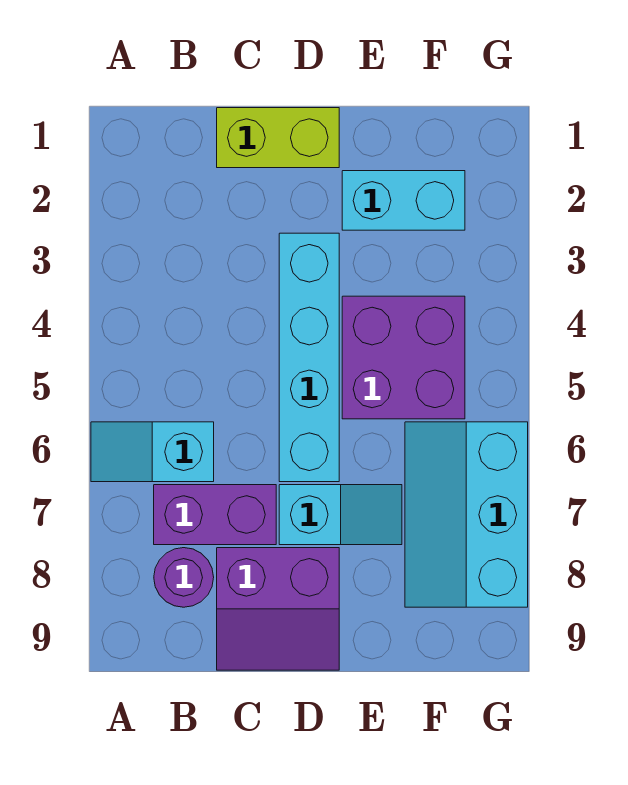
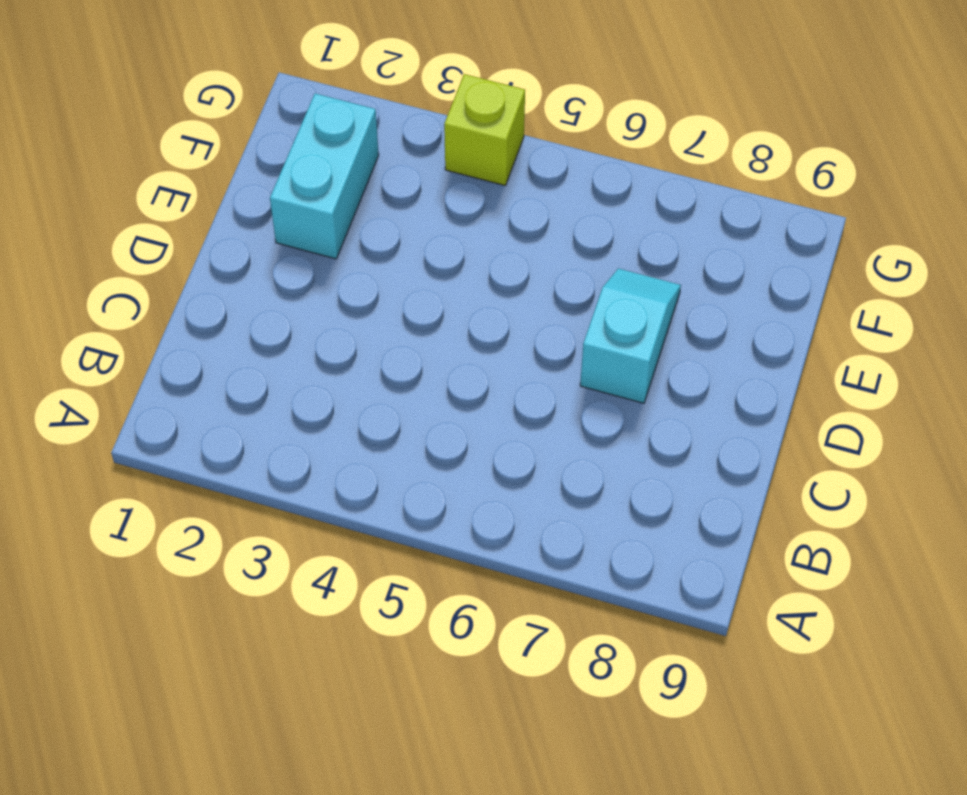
lime 1x1 brick [444,74,525,185] -> none
none -> cyan 1x2 slope [91,422,214,482]
none -> purple 1x2 brick [154,485,276,545]

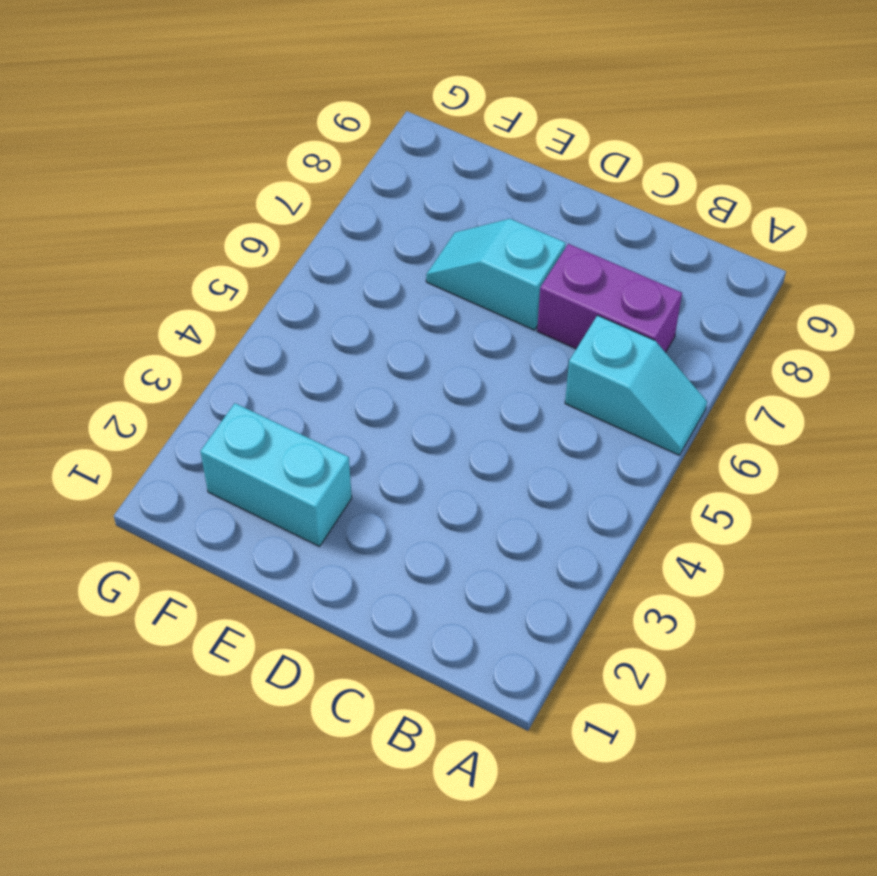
none -> purple 1x1 round brick [154,548,214,607]
none -> lime 1x2 brick [217,108,339,168]

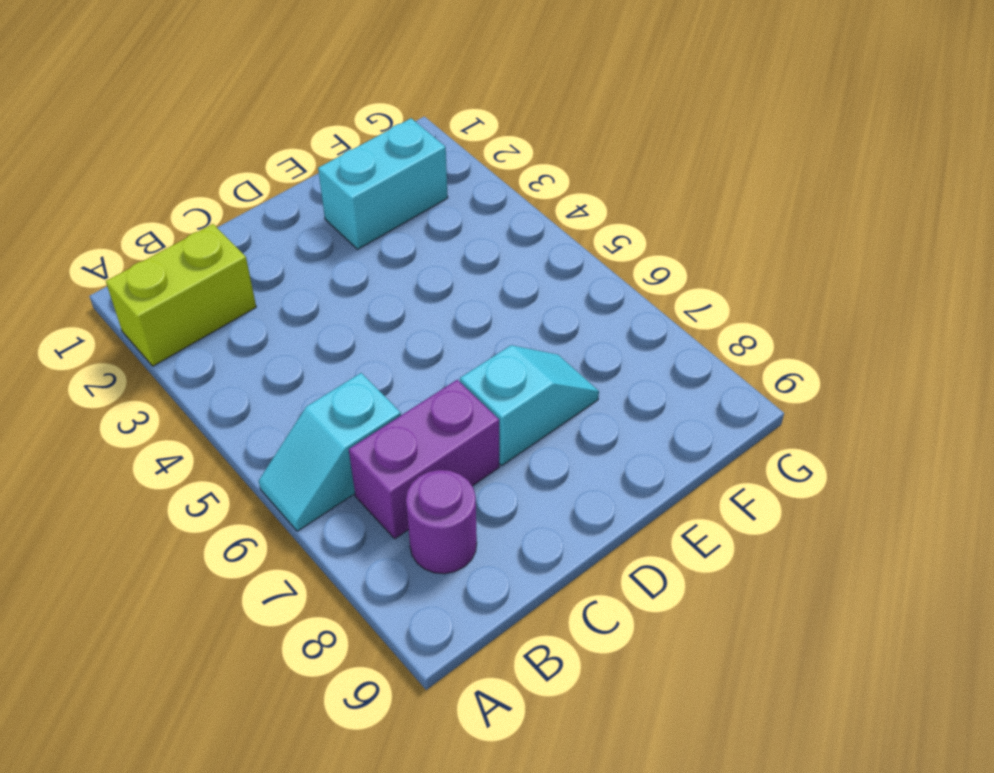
lime 1x2 brick [106,224,256,366] -> lime 1x2 brick moved to [217,108,339,168]
none -> purple 2x2 slope [217,548,339,670]
none -> cyan 1x4 brick [279,233,339,482]

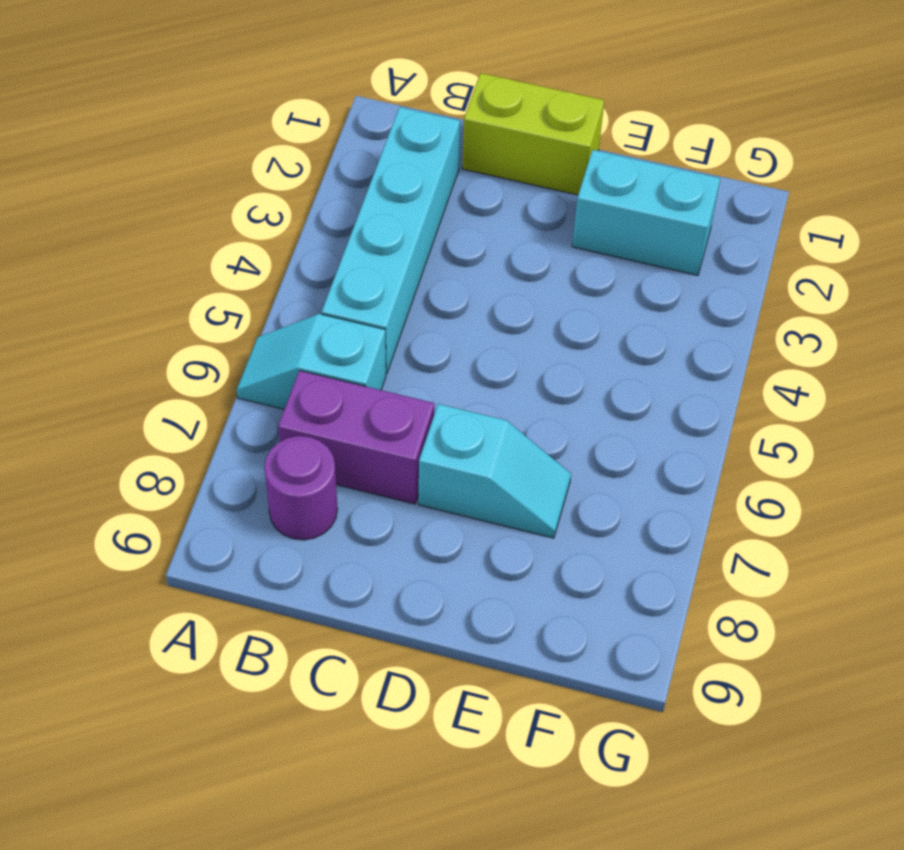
cyan 1x4 brick [322,107,460,374] -> cyan 1x4 brick moved to [279,233,339,482]
none -> purple 2x2 slope [217,548,339,670]
none -> purple 2x2 brick [342,296,465,419]

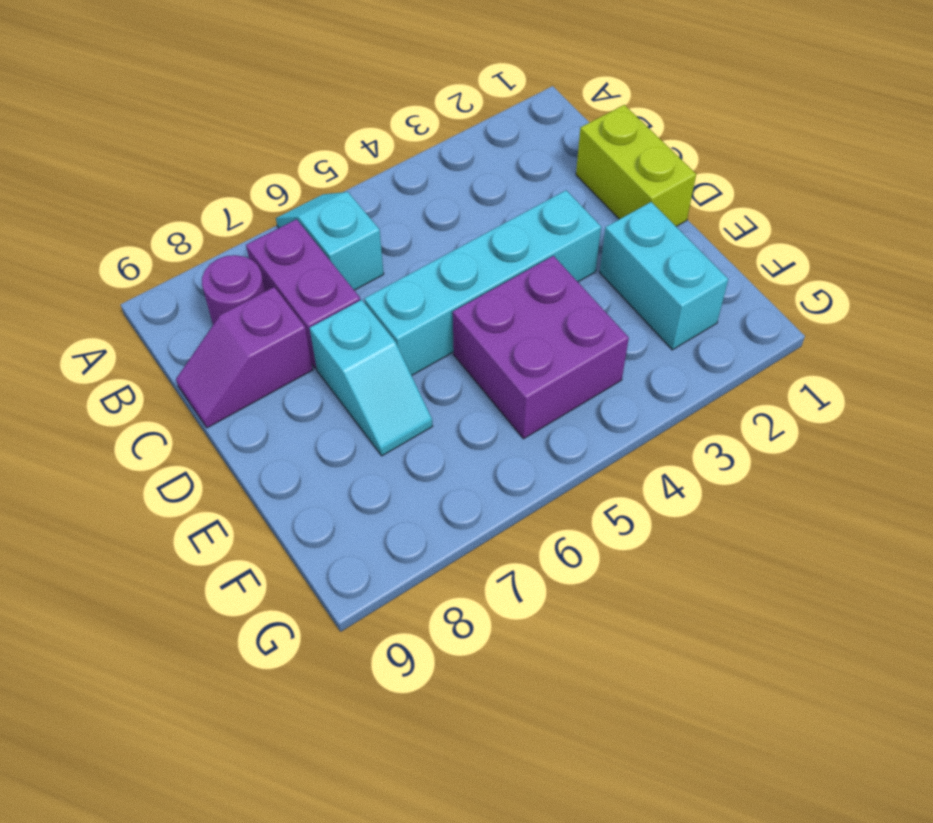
purple 1x2 slope [176,287,313,428] -> purple 2x2 slope [217,548,339,670]
none -> cyan 2x3 slope [405,422,528,607]

